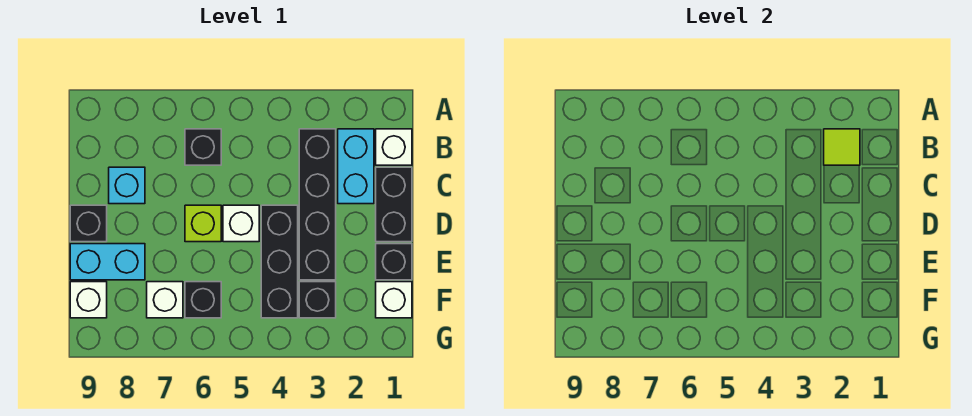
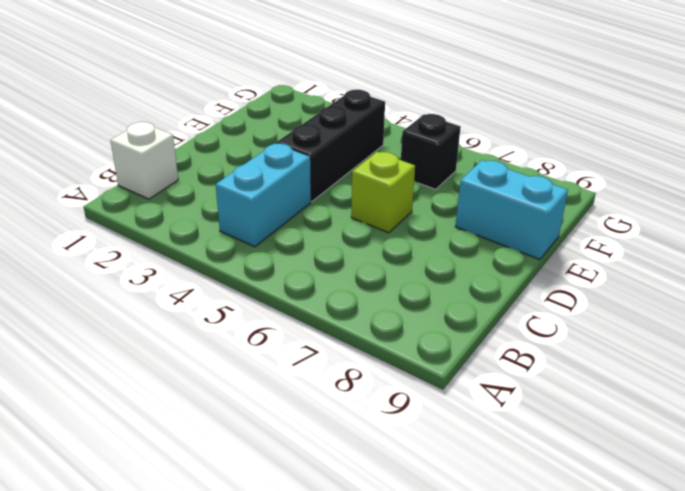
cyan 1x2 brick [216,143,311,247] -> cyan 1x2 brick moved to [338,129,374,204]
none -> black 1x4 brick [299,129,336,280]
none -> black 1x1 brick [185,129,221,165]
none -> black 1x2 brick [376,167,412,242]

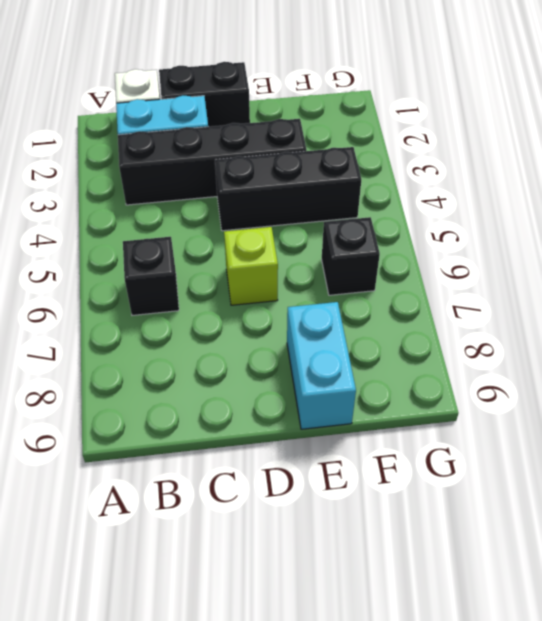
none -> cyan 1x1 brick [109,167,145,204]
none -> white 1x1 brick [223,205,259,242]
none -> black 1x1 brick [70,205,107,242]

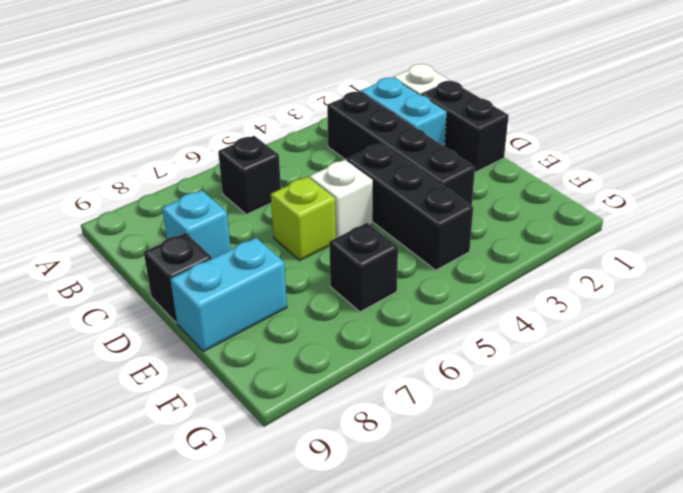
none -> black 1x1 brick [376,244,412,280]
none -> white 1x1 brick [376,282,412,318]
none -> black 1x1 brick [299,282,336,318]

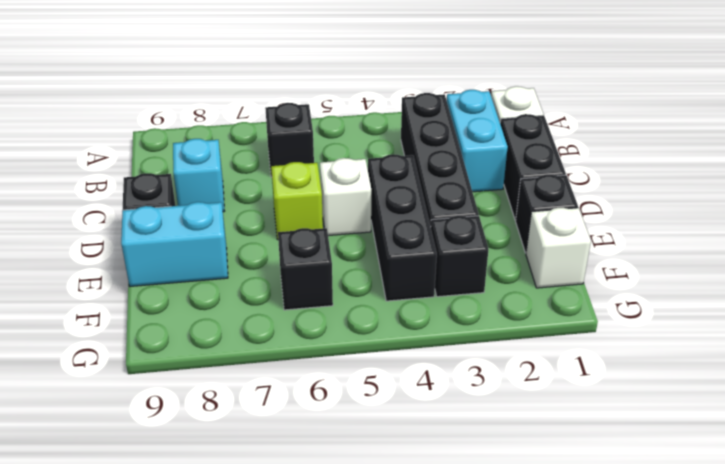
none -> white 1x1 brick [147,282,183,318]
none -> white 1x1 brick [70,282,107,318]
none -> lime 1x1 tile [824,129,860,165]

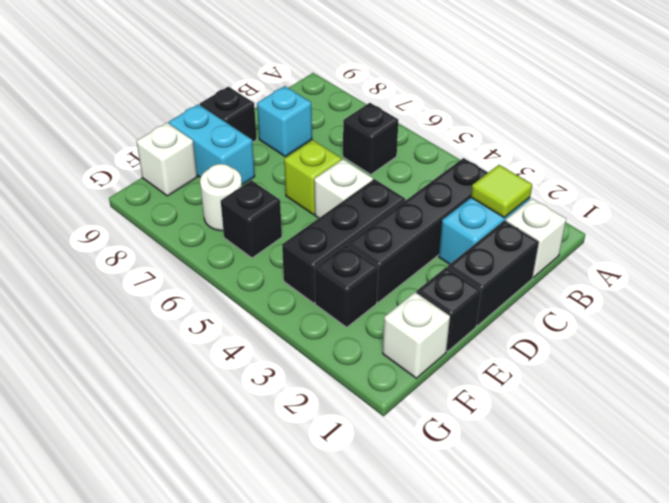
white 1x1 round brick [200,164,242,231] -> white 1x1 brick [147,282,183,318]

